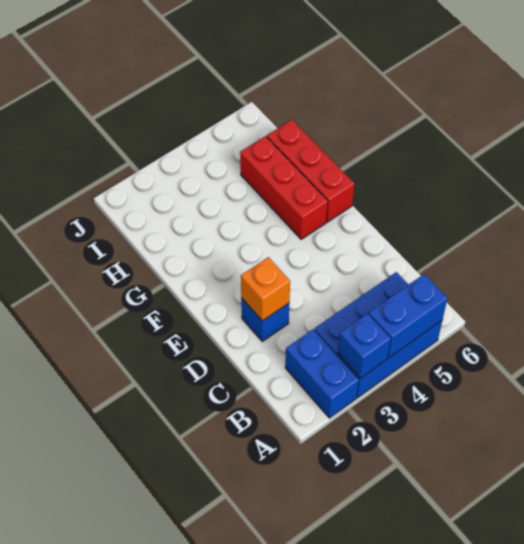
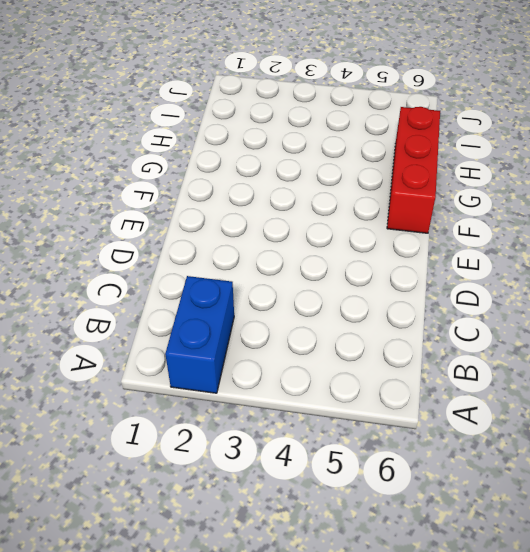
none -> blue 2x3 brick [314,272,442,398]
none -> blue 1x1 brick [241,298,289,341]

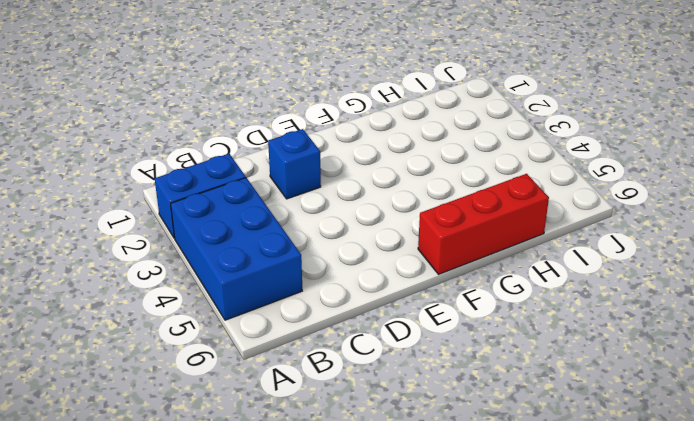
none -> red 1x3 brick [240,136,328,239]
none -> blue 1x1 brick [338,314,391,378]

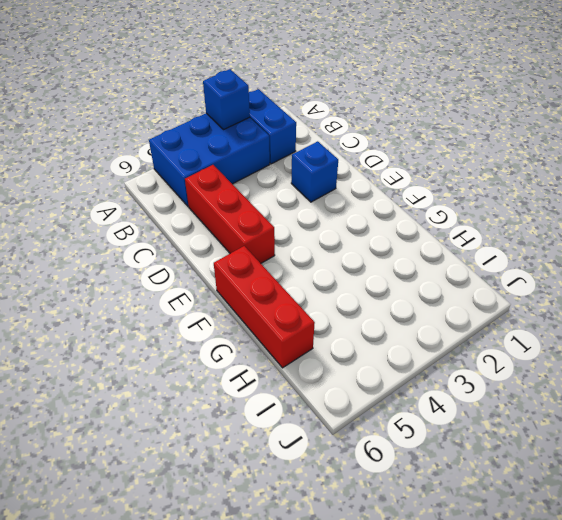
red 1x3 brick [185,165,275,263] -> red 1x3 brick moved to [240,136,328,239]
none -> blue 1x2 brick [369,274,448,358]
none -> orange 1x1 brick [241,257,290,321]

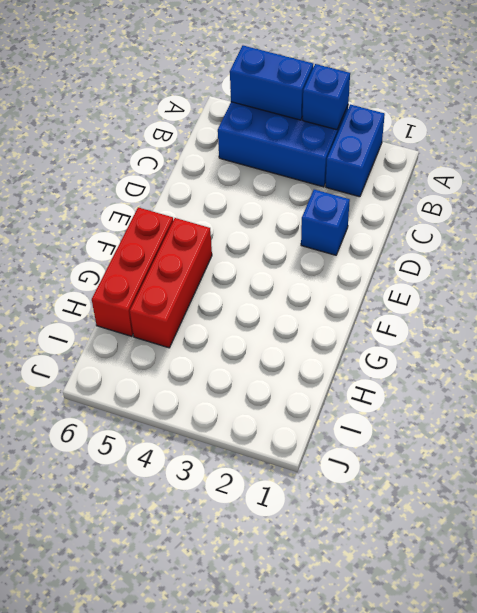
none -> orange 1x1 brick [241,257,290,321]

